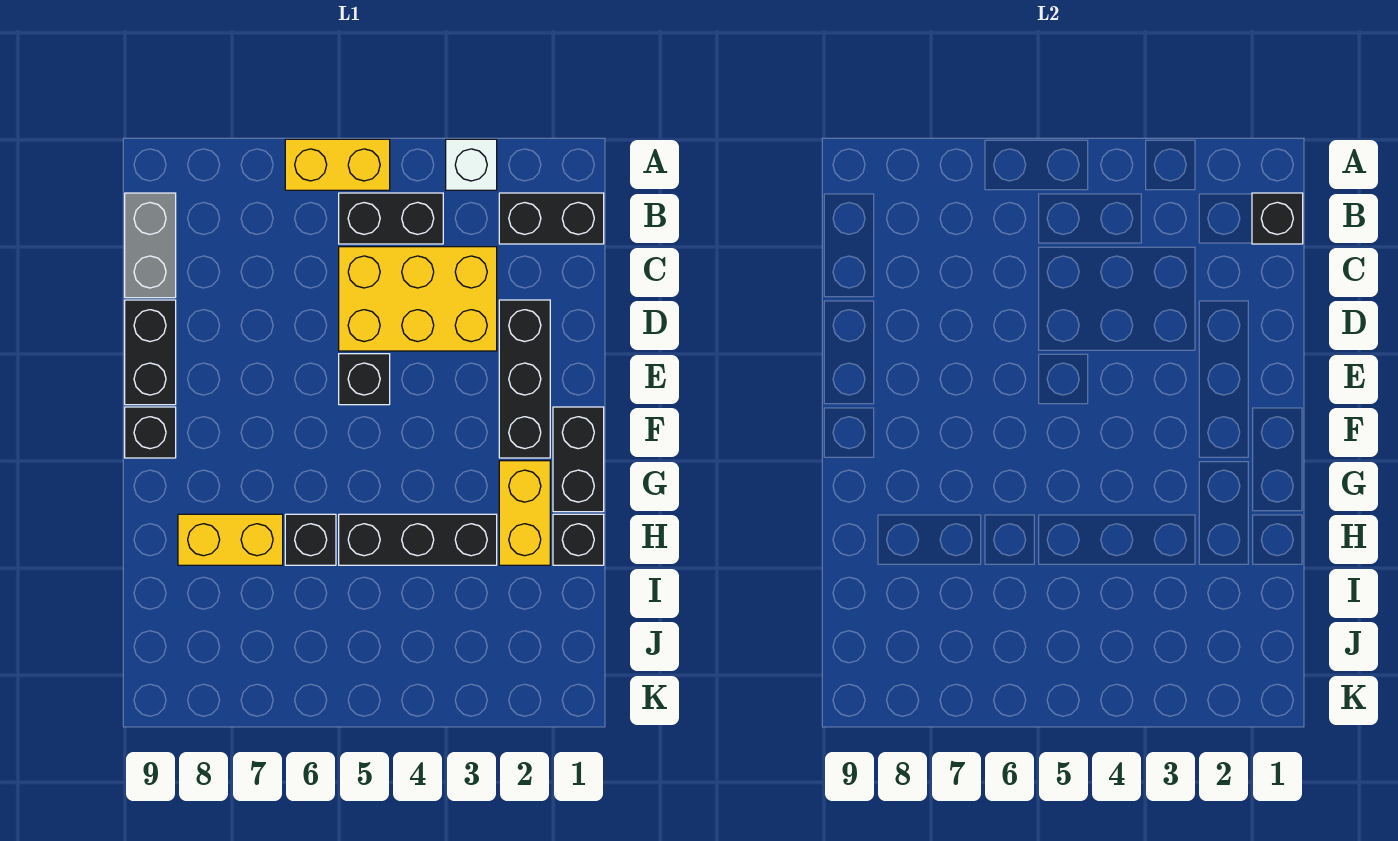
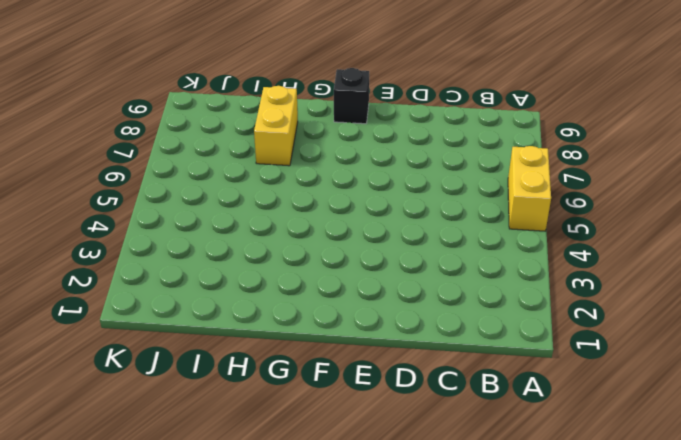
none -> white 1x1 brick [446,139,497,190]
none -> black 1x2 brick [499,193,604,244]
none -> black 1x2 brick [339,193,443,244]

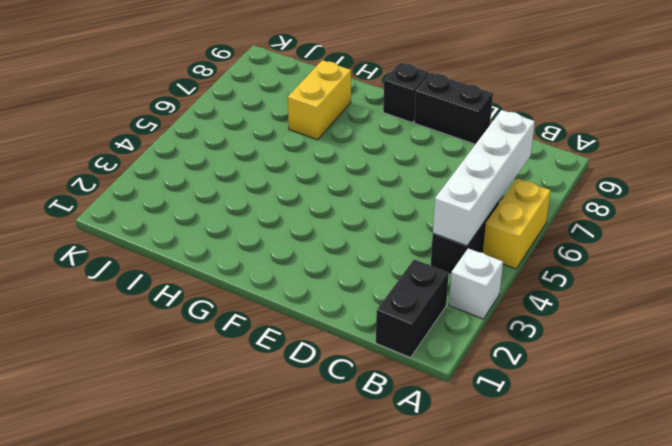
white 1x4 brick [433,110,535,246] -> none
none -> grey 1x2 brick [125,193,176,298]
none -> yellow 2x3 brick [339,247,497,351]
none -> black 1x3 brick [499,300,550,458]

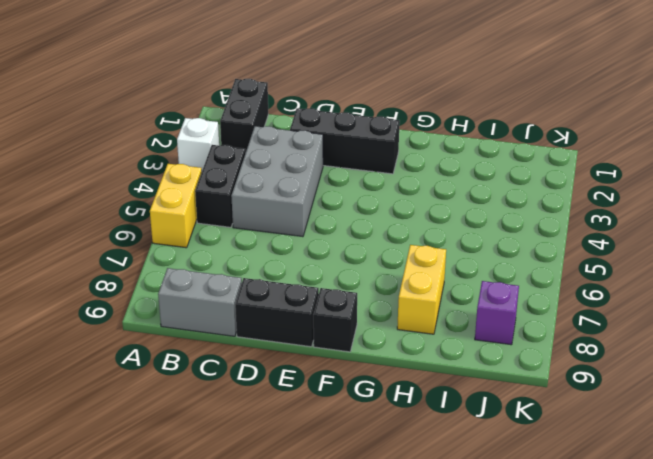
grey 2x3 brick [231,126,323,237] -> yellow 2x3 brick [339,247,497,351]
purple 1x1 brick [475,281,519,345] -> none
none -> black 1x1 brick [339,354,390,405]
none -> black 1x2 brick [553,407,604,512]
none -> yellow 1x2 brick [499,461,550,565]

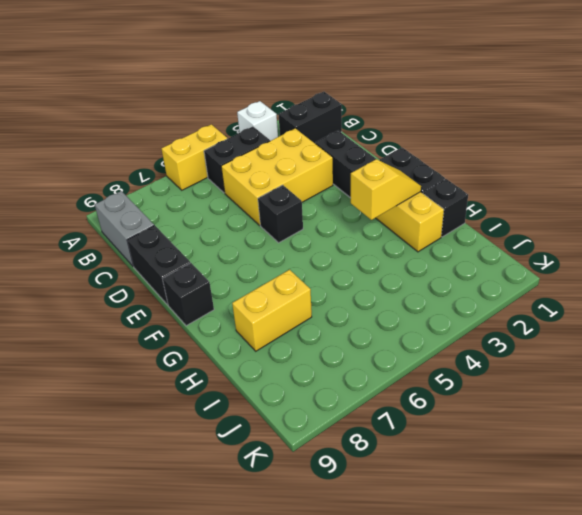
yellow 1x2 slope [351,159,421,220] -> none
none -> black 1x3 brick [339,514,497,565]
none -> black 1x1 brick [285,514,336,565]
none -> black 1x1 brick [1252,193,1303,244]

